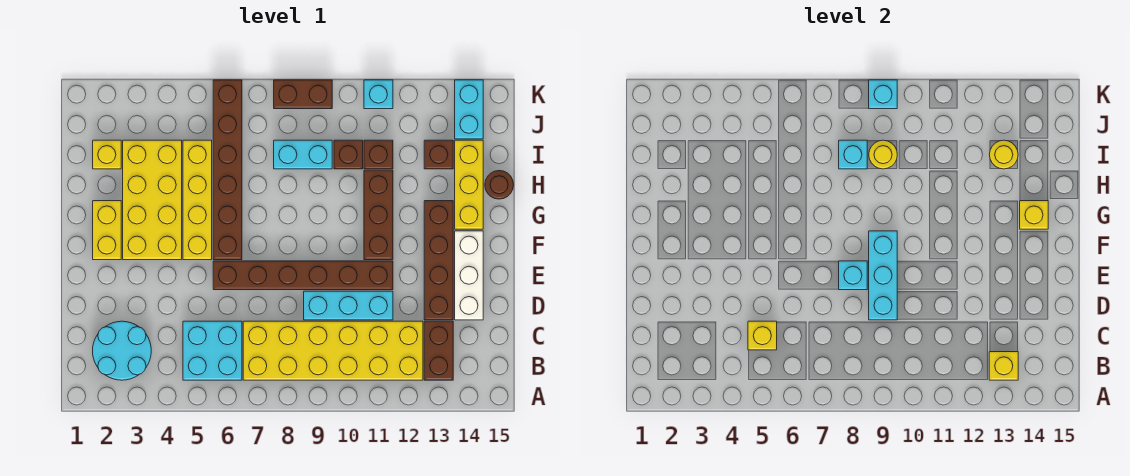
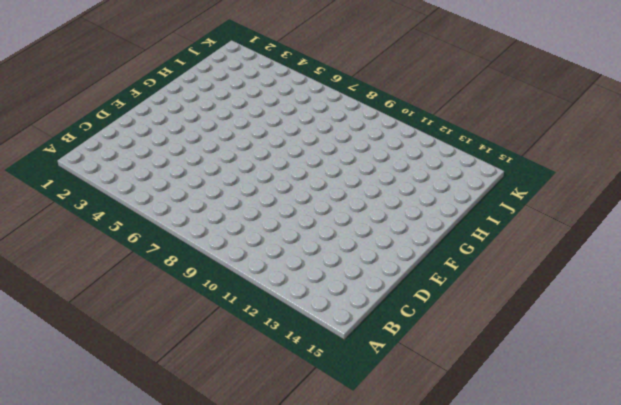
none -> cyan 2x2 round brick [93,321,151,380]
none -> cyan 2x2 brick [183,321,242,380]
none -> yellow 2x6 brick [243,321,423,380]
none -> brown 1x2 brick [424,321,453,380]

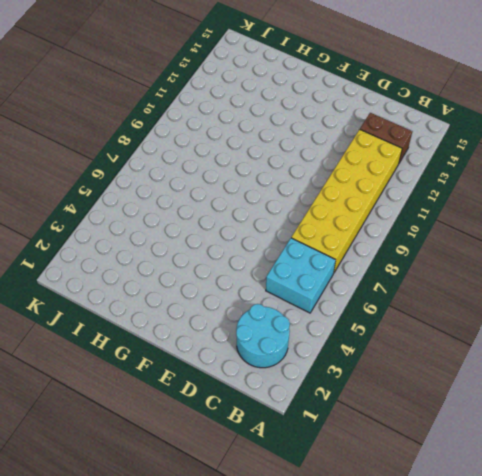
none -> cyan 1x3 brick [304,291,393,320]
none -> brown 1x4 brick [424,201,453,320]
none -> white 1x3 brick [455,231,483,320]
none -> brown 1x6 brick [213,261,393,290]

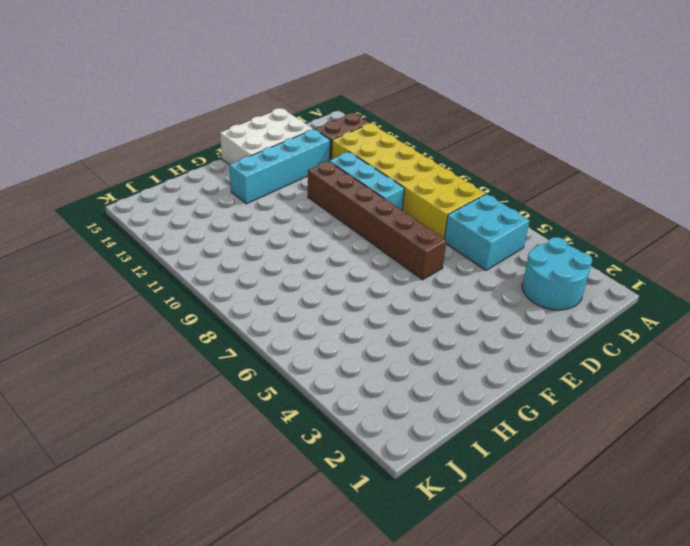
cyan 1x4 brick [229,129,330,204] -> brown 1x4 brick [424,201,453,320]
white 2x3 brick [220,108,313,165] -> white 1x3 brick [455,231,483,320]
none -> yellow 1x2 brick [93,201,121,260]
none -> yellow 2x4 brick [123,140,182,260]
none -> yellow 1x4 brick [183,140,212,260]
none -> brown 1x6 brick [213,80,242,260]

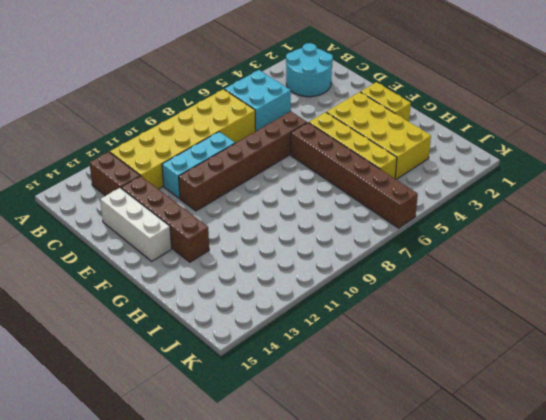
none -> brown 1x3 brick [364,170,393,260]
none -> yellow 1x3 brick [455,140,483,229]
none -> brown 1x1 round brick [485,171,514,199]
none -> yellow 1x1 brick [93,140,121,169]

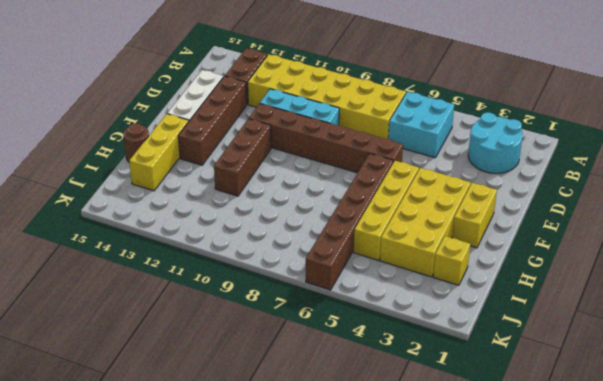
none -> cyan 1x2 brick [274,140,332,169]
none -> brown 1x1 brick [334,140,363,169]
none -> brown 1x1 brick [364,140,393,169]
none -> brown 1x1 brick [424,140,453,169]

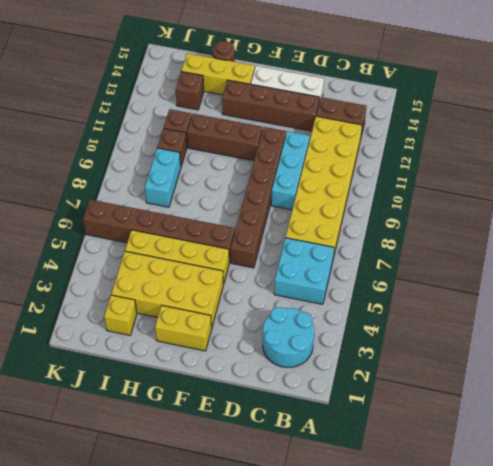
none -> cyan 1x2 brick [455,80,483,139]
none -> brown 1x2 brick [274,80,332,109]
none -> cyan 1x1 brick [364,80,393,109]
none -> yellow 1x1 brick [989,352,1018,380]

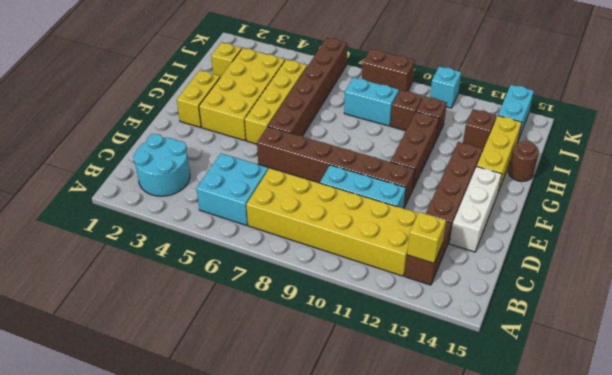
none -> yellow 1x1 brick [748,321,777,350]
none -> cyan 1x3 brick [869,231,897,320]
none -> cyan 1x1 brick [839,261,867,290]
none -> yellow 1x1 brick [1020,201,1048,229]

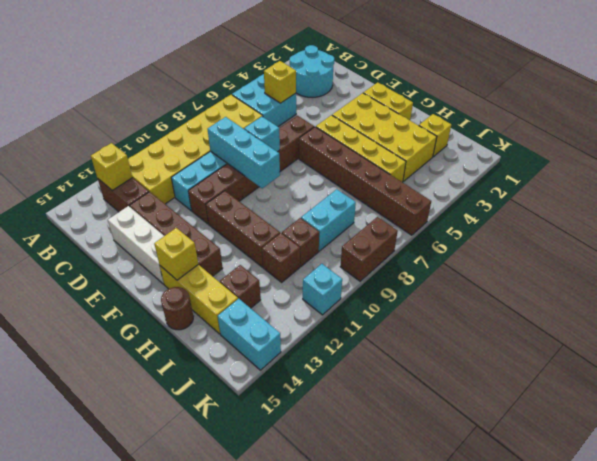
none -> cyan 1x1 brick [839,140,867,169]
none -> yellow 1x1 round brick [869,140,897,169]
none -> yellow 1x1 round brick [989,140,1018,169]
none -> cyan 1x1 brick [869,80,897,109]

